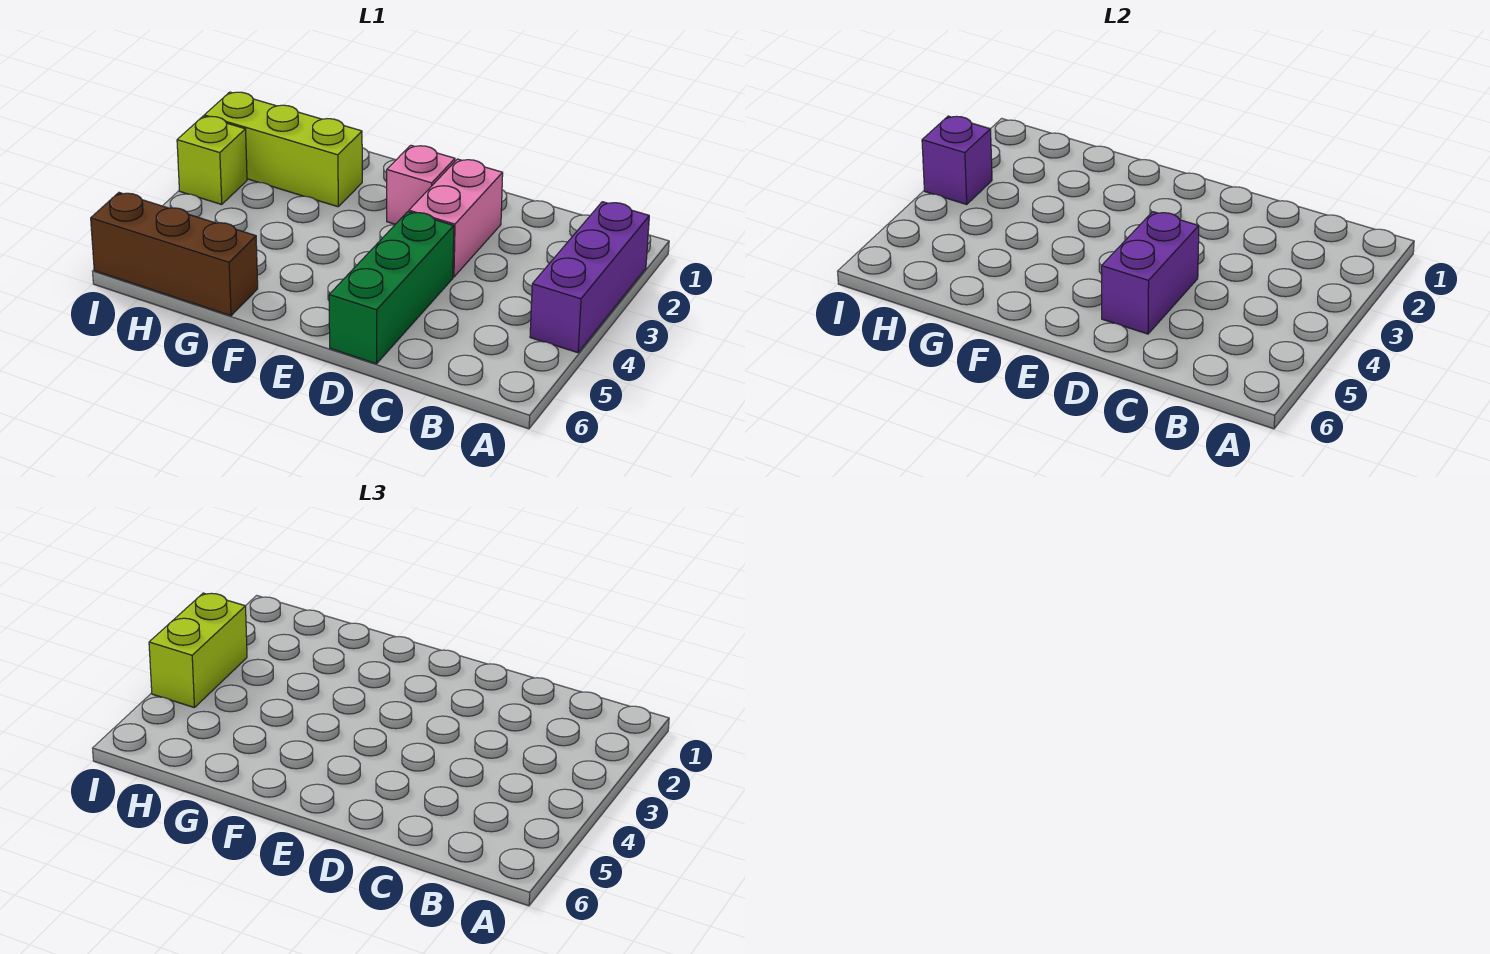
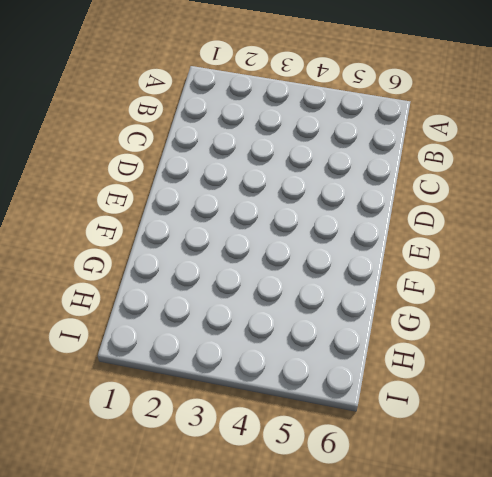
none -> purple 1x3 brick [530,202,649,353]
none -> pink 1x2 brick [409,159,503,277]

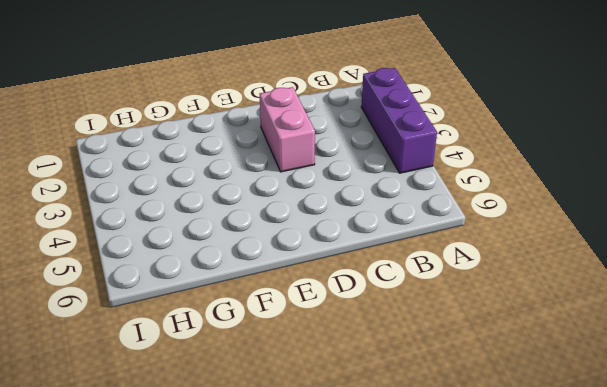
none -> green 1x3 brick [329,212,454,364]
none -> pink 1x1 brick [387,145,455,224]

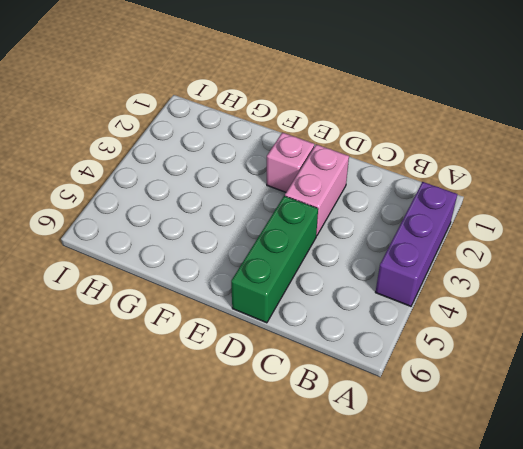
none -> lime 1x3 brick [204,92,362,207]
none -> brown 1x3 brick [91,193,258,316]

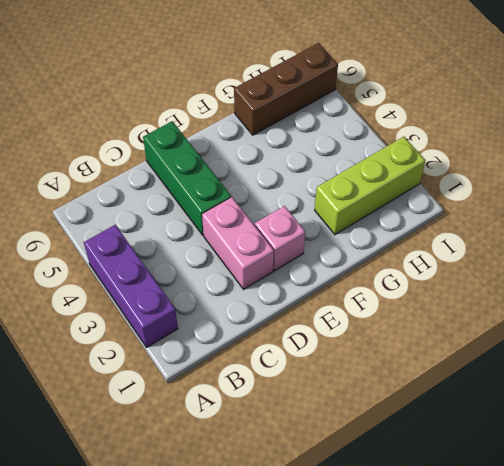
none -> lime 1x1 brick [177,116,247,204]
none -> purple 1x2 brick [1101,212,1199,334]

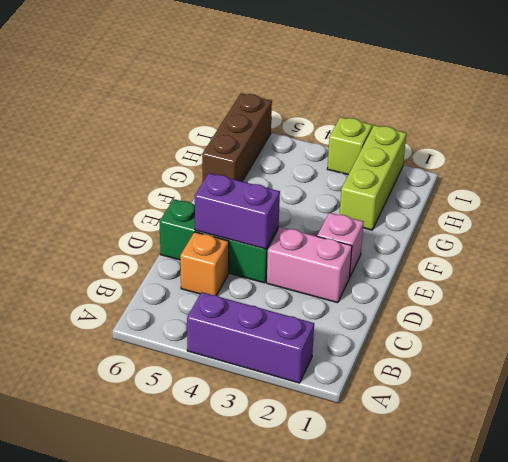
orange 1x1 brick [180,232,229,295] -> none
none -> purple 1x1 brick [922,116,992,204]
none -> lime 1x2 brick [149,593,247,708]

